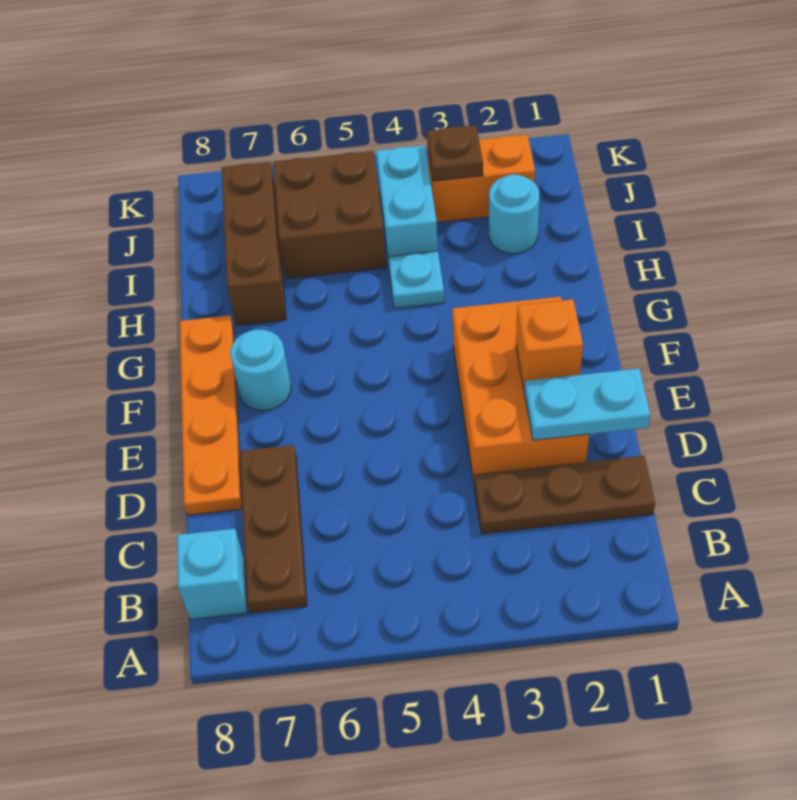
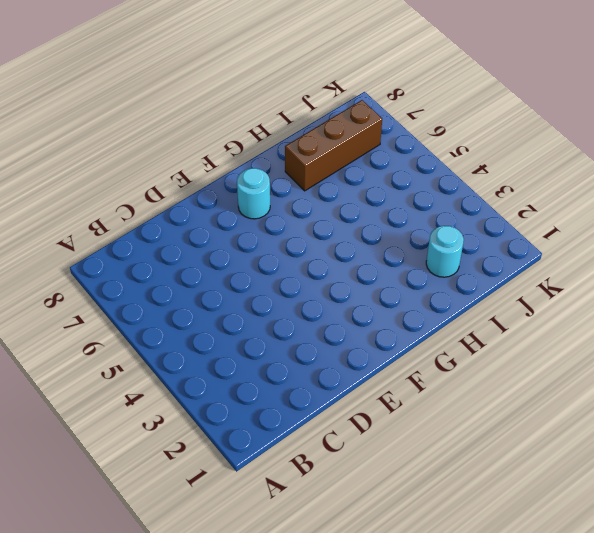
none -> brown 1x3 plate [240,445,307,613]
none -> cyan 1x1 brick [177,529,247,620]
none -> brown 1x3 plate [474,456,655,534]

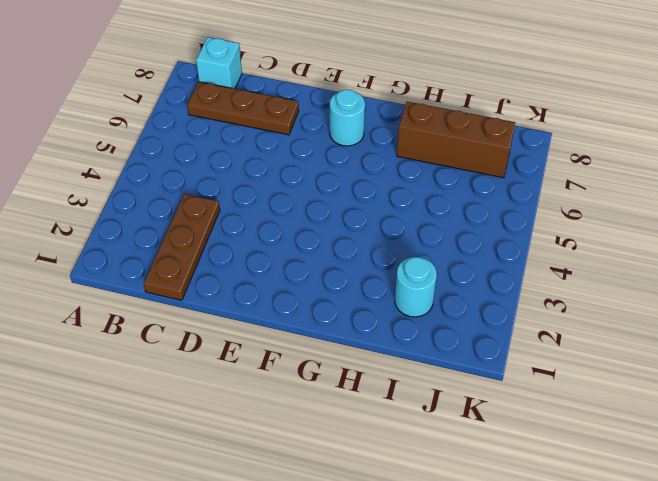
none -> orange 2x3 brick [452,296,589,481]
none -> orange 1x4 plate [180,316,242,515]
none -> cyan 1x1 plate [388,251,444,308]

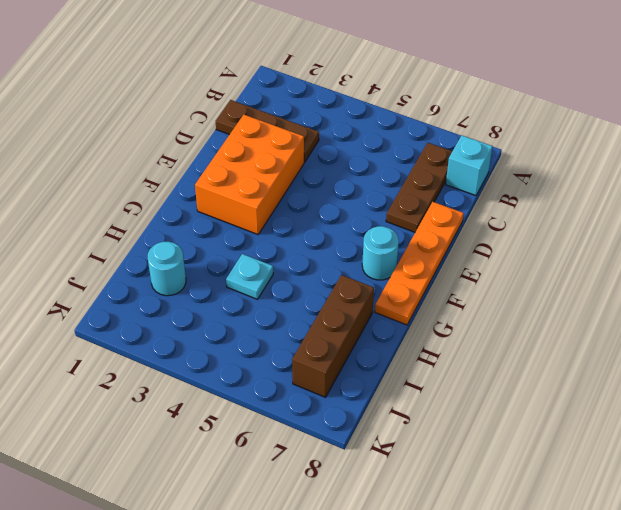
none -> cyan 1x2 brick [376,145,438,262]
none -> brown 2x2 brick [273,151,386,279]
none -> orange 1x2 brick [428,135,535,222]

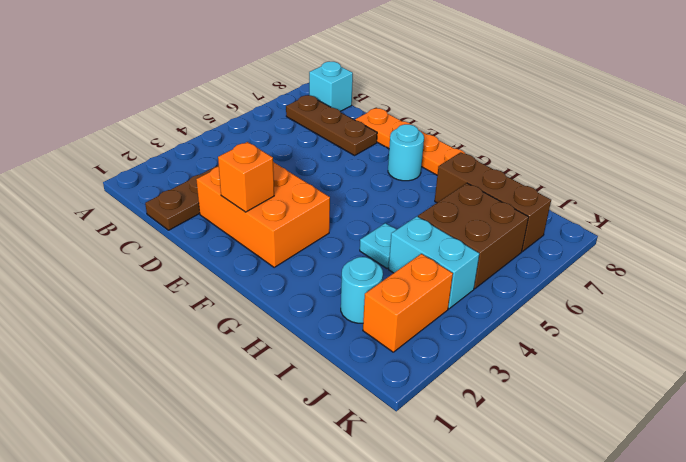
none -> cyan 1x2 plate [525,368,650,440]
none -> brown 1x1 plate [427,125,483,181]

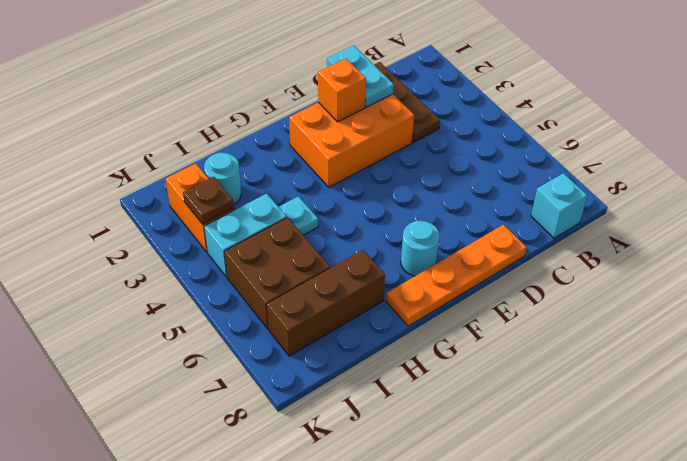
none -> brown 1x3 plate [240,445,307,613]

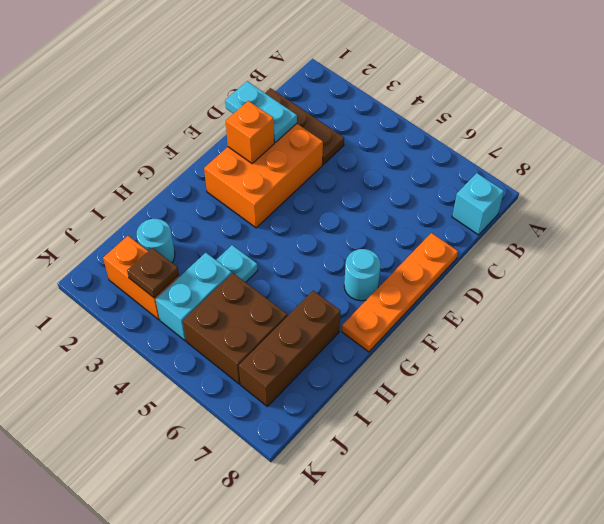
none -> brown 1x3 plate [240,445,307,613]

